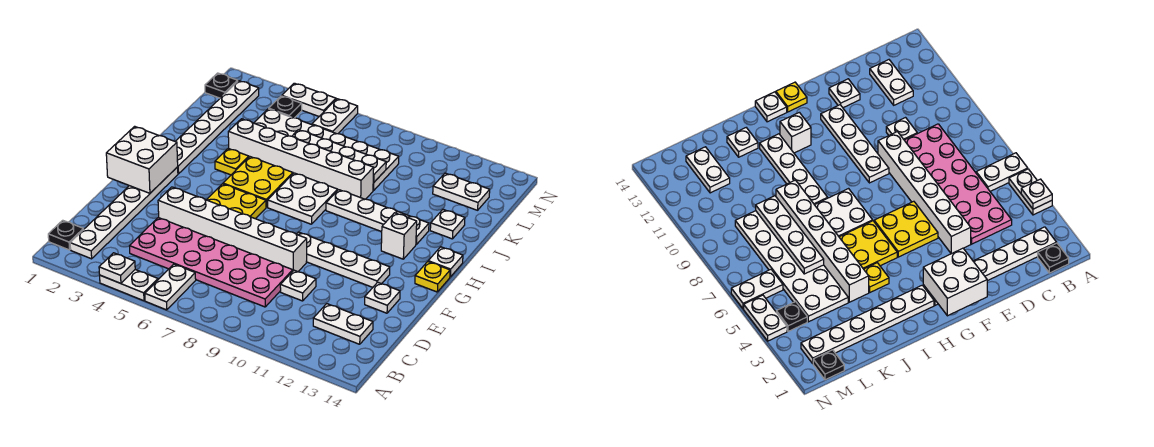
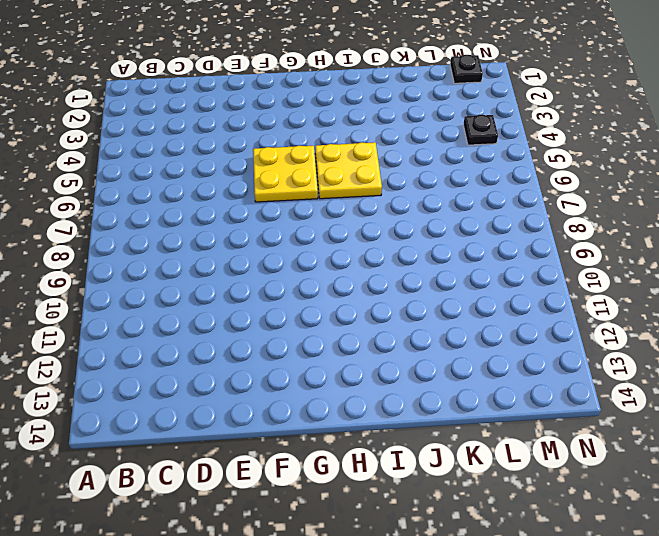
none -> white 1x2 plate [100,270,158,301]
none -> white 1x2 plate [145,264,196,310]
none -> black 1x1 plate [48,220,84,250]
none -> white 1x6 plate [70,167,178,259]

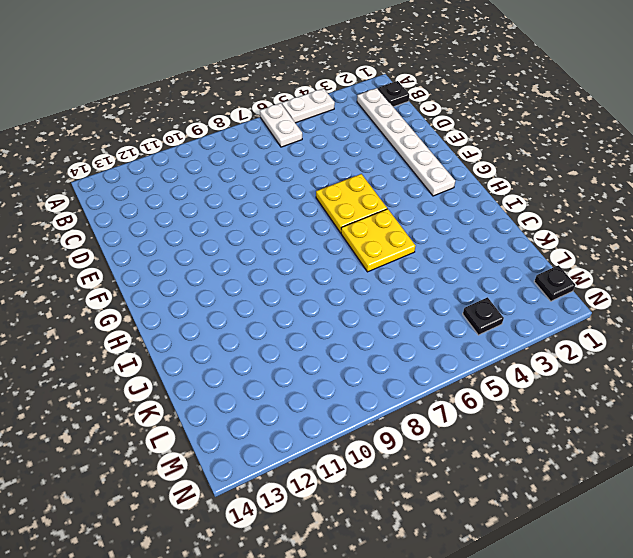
none -> pink 2x6 plate [130,217,293,307]
none -> white 1x2 plate [313,304,373,344]
none -> white 1x1 plate [280,270,316,301]
none -> white 1x6 brick [158,187,307,272]

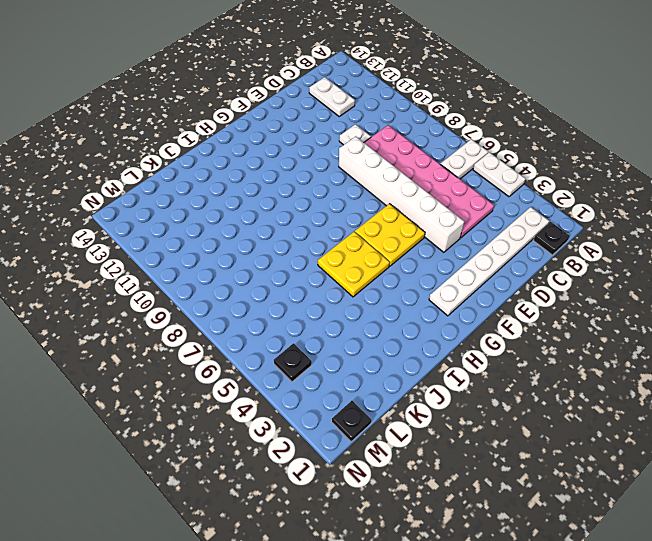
none -> white 1x1 plate [365,282,400,313]
none -> white 1x4 plate [297,232,390,287]
none -> yellow 1x1 plate [415,262,450,292]
none -> white 1x6 plate [175,81,259,174]

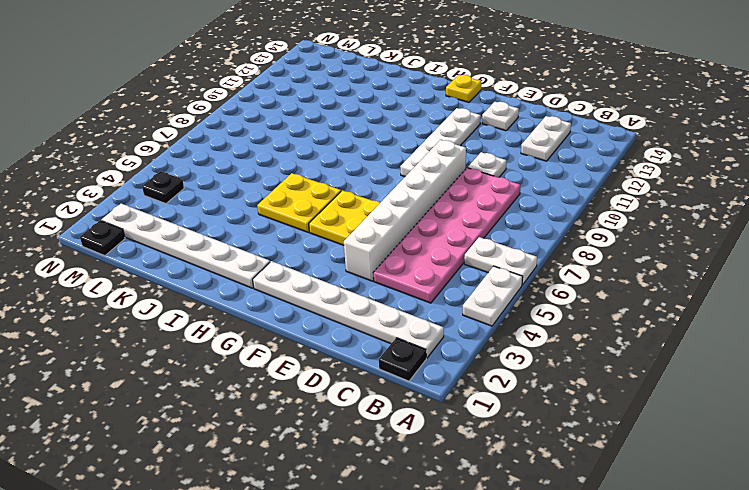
none -> white 2x2 plate [268,173,338,224]
none -> white 1x1 brick [381,213,417,259]
none -> white 1x1 plate [428,247,463,277]
none -> yellow 1x1 plate [215,148,249,175]

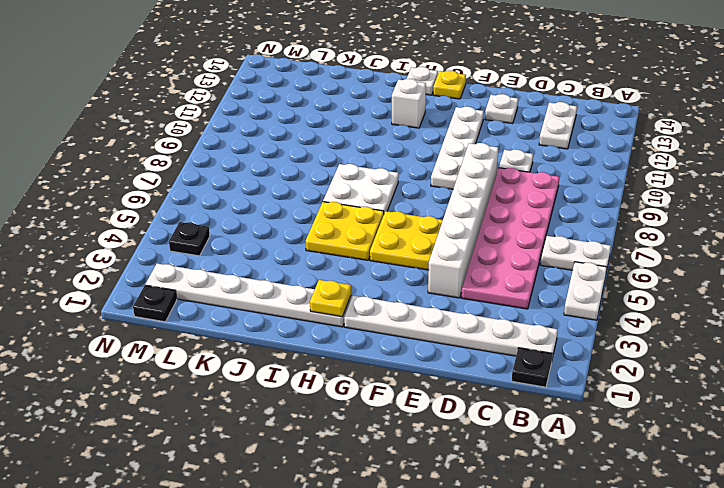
yellow 1x1 plate [310,280,351,317] -> yellow 1x1 plate moved to [215,148,249,175]
none -> white 1x4 plate [326,190,429,244]
none -> white 1x6 brick [228,119,374,199]
none -> white 1x1 plate [430,210,465,239]
none -> white 2x6 plate [254,109,399,191]

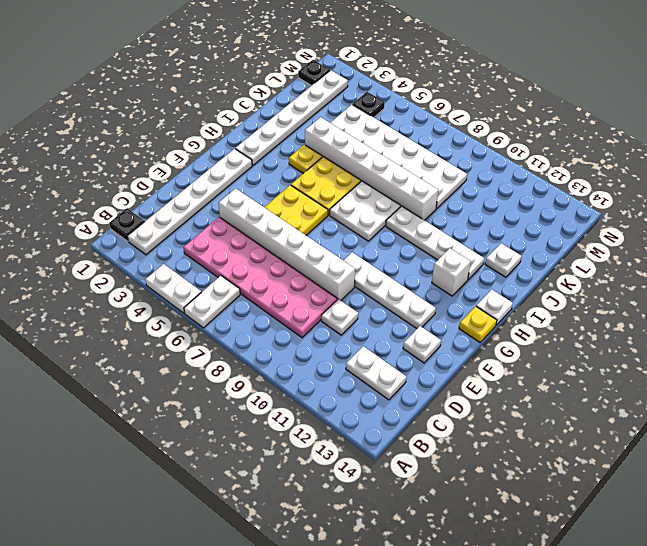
none -> white 1x2 plate [433,173,490,210]
none -> white 1x2 plate [312,99,358,134]
none -> white 1x2 plate [282,83,336,116]
none -> white 1x1 plate [99,253,135,283]

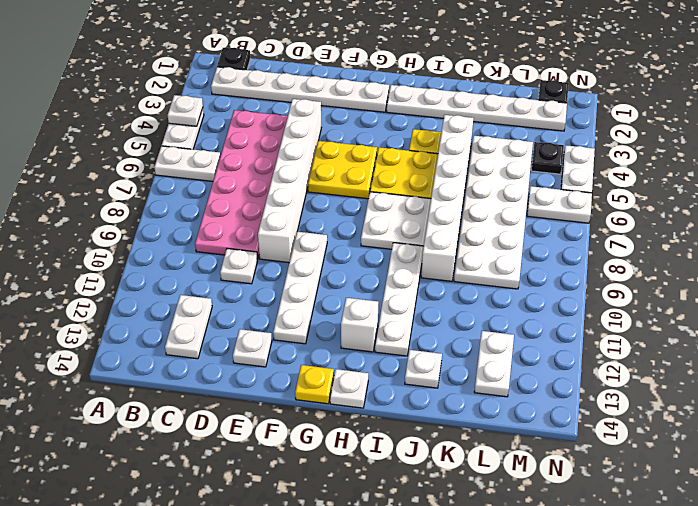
none -> white 2x2 brick [106,126,178,193]
none -> white 1x4 plate [292,130,386,182]

